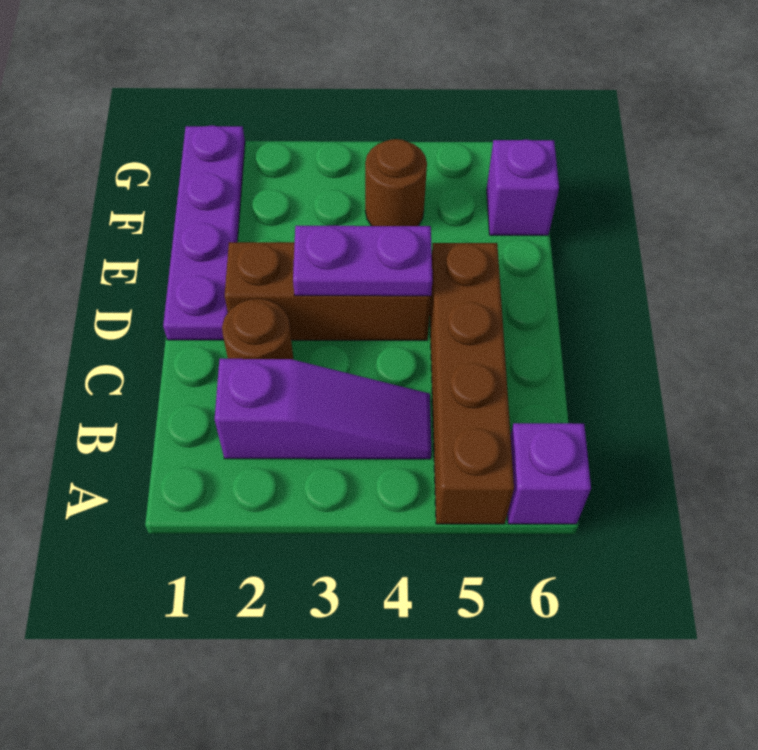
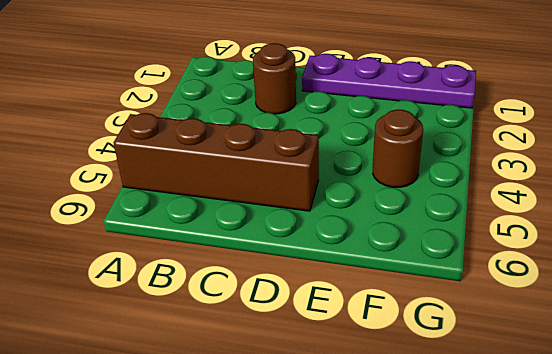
none -> purple 1x1 brick [507,423,591,524]
none -> purple 1x3 slope [215,359,431,459]

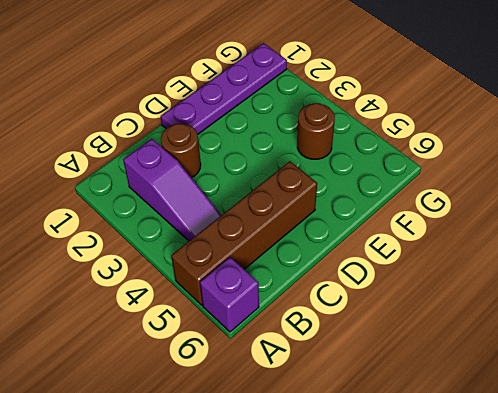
none -> brown 1x3 brick [225,242,431,340]
none -> purple 1x1 brick [487,139,559,235]

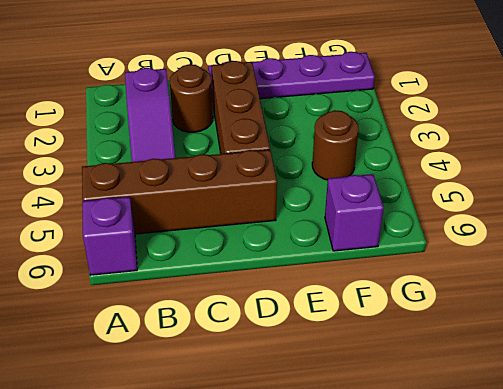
none -> purple 1x2 plate [293,226,432,296]

